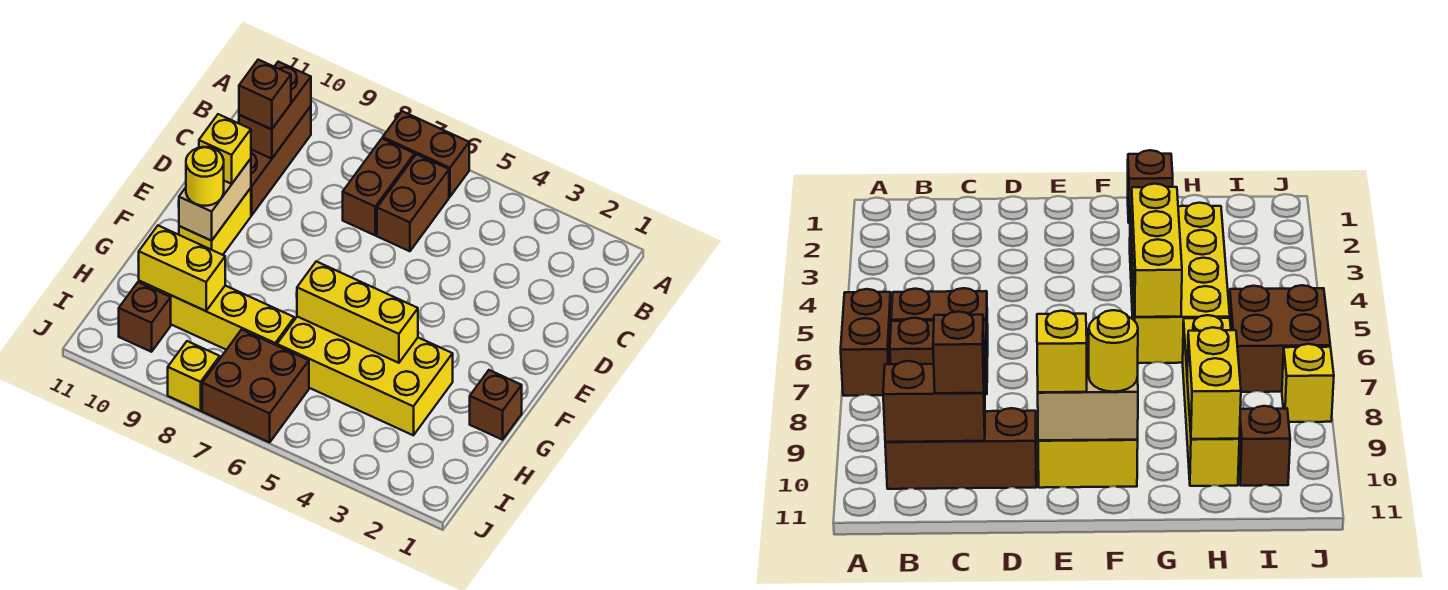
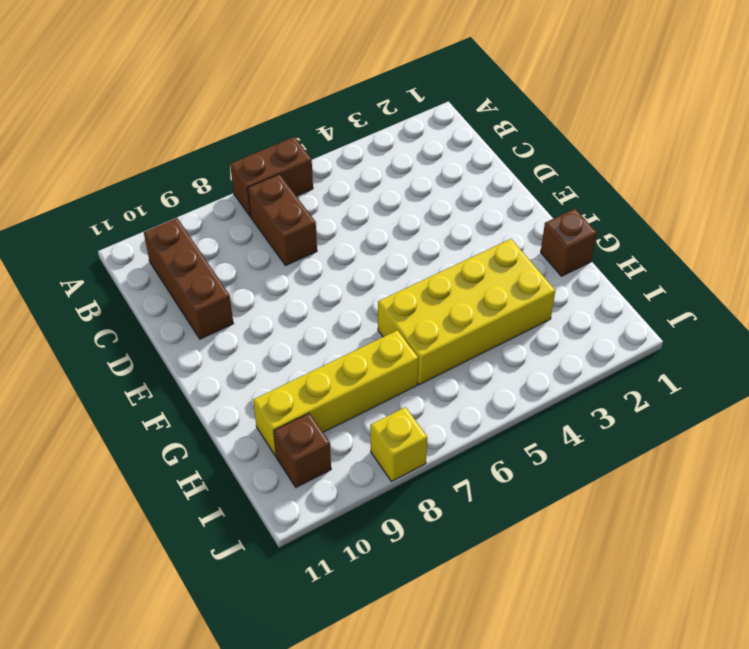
none -> brown 1x2 brick [377,154,449,251]
none -> yellow 1x2 brick [179,188,251,255]
none -> brown 2x2 brick [202,330,309,442]

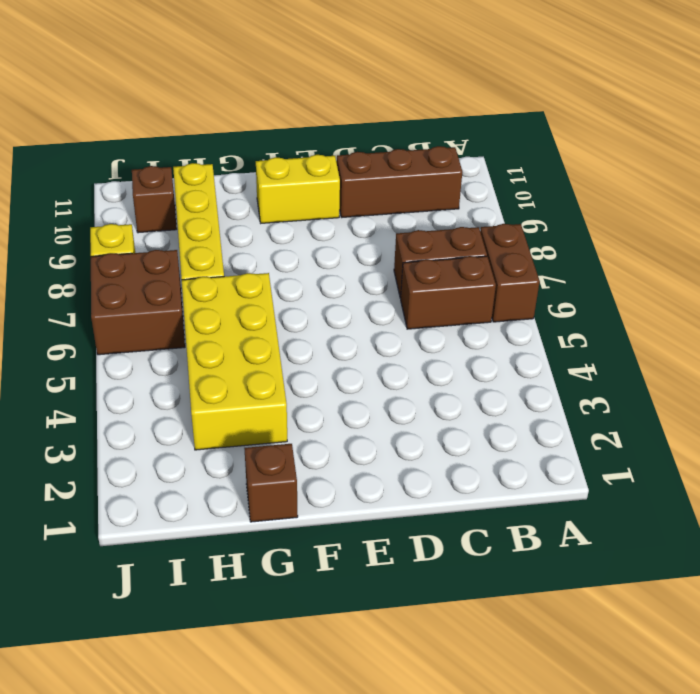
none -> brown 1x2 brick [239,62,311,159]
none -> tan 1x2 brick [179,159,251,241]
none -> yellow 1x3 brick [297,261,418,363]

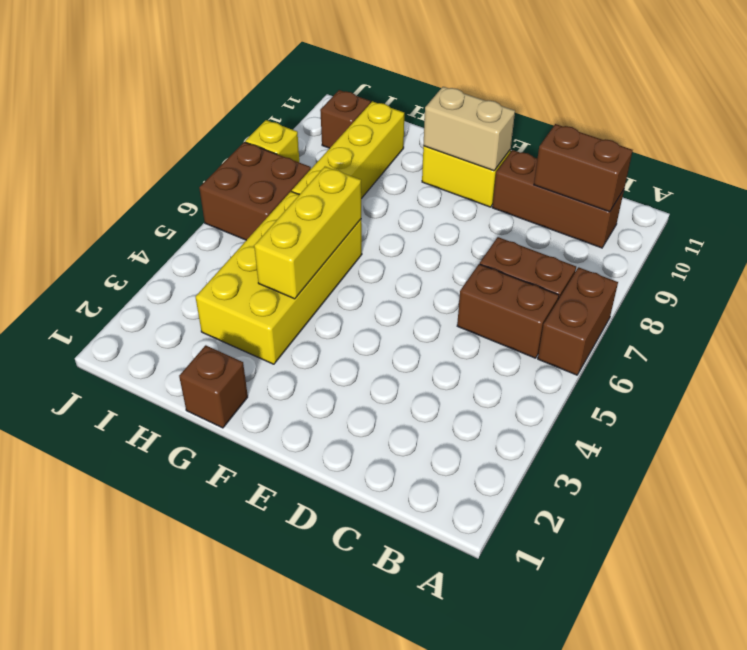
none -> yellow 1x2 brick [139,226,225,311]
none -> brown 1x1 brick [239,60,291,130]
none -> yellow 1x1 brick [199,114,251,184]

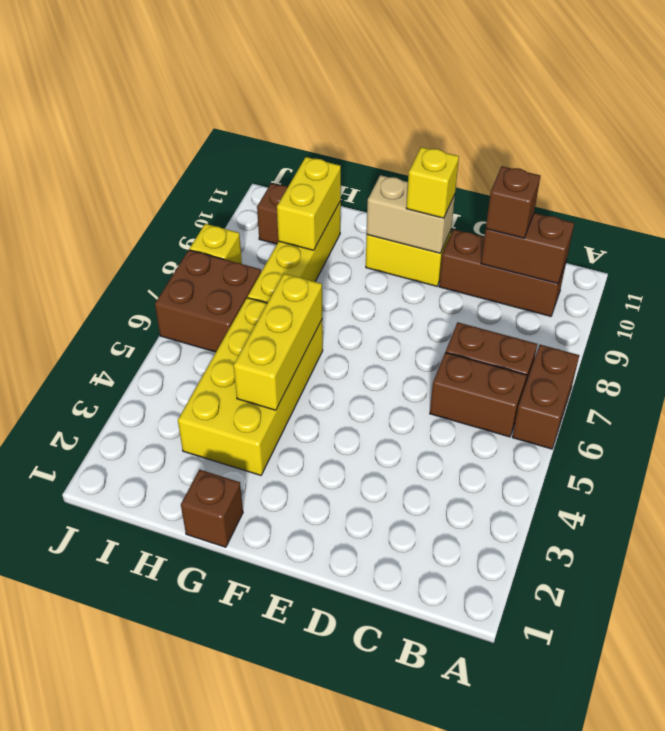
none -> yellow 1x1 round brick [186,147,224,206]

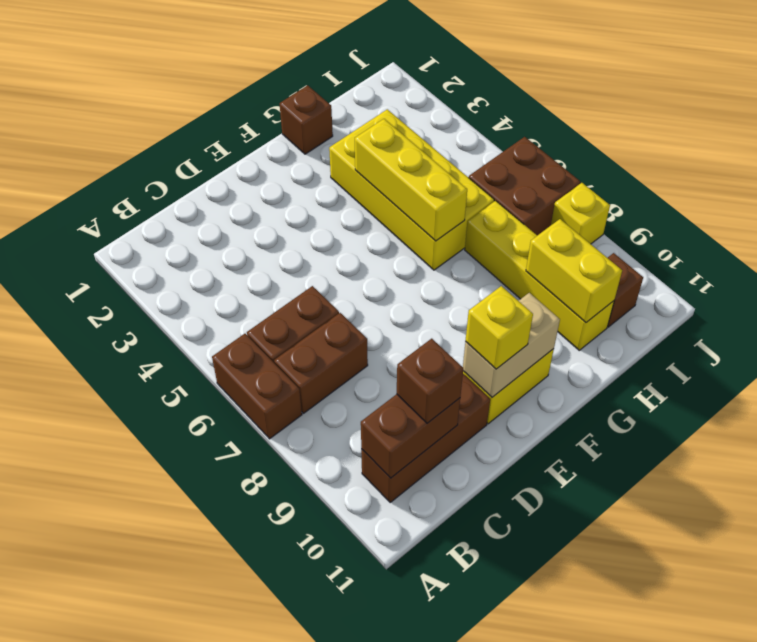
none -> yellow 1x1 round brick [186,147,224,206]

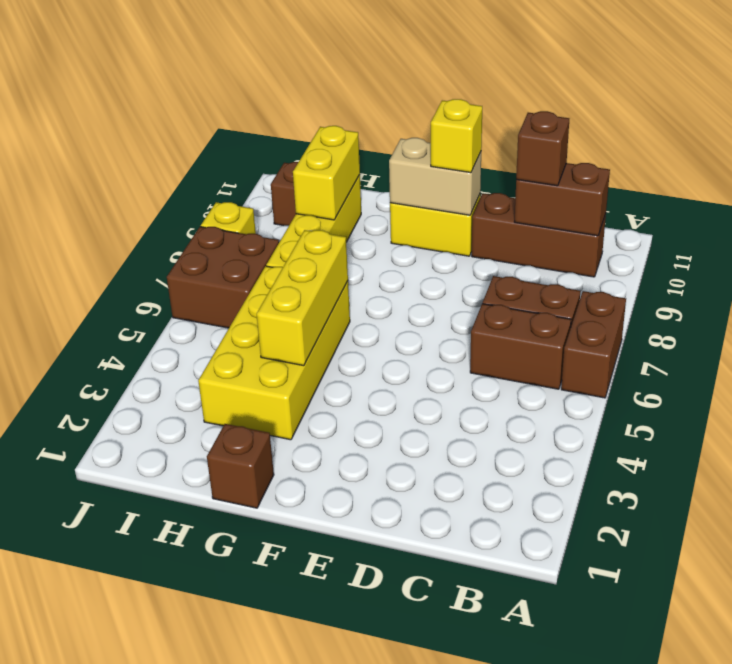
none -> yellow 1x1 round brick [186,147,224,206]

